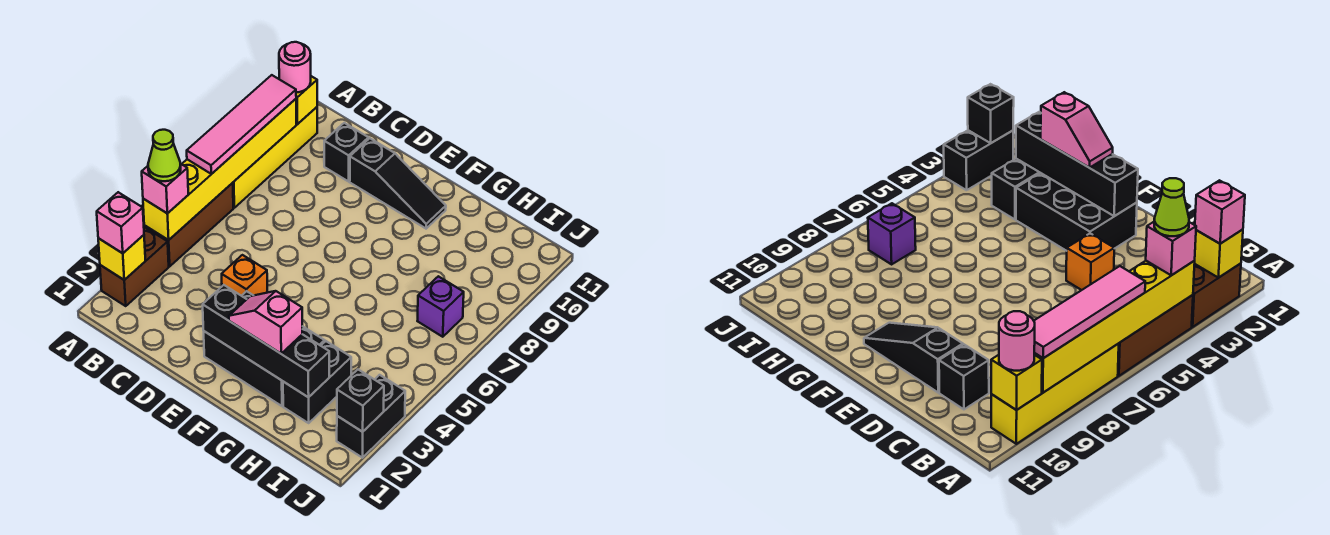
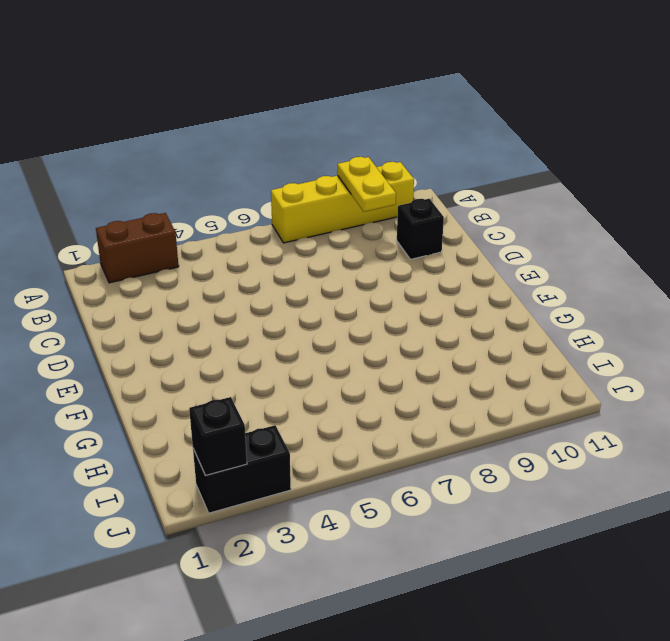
yellow 1x2 plate [337,157,396,212] -> yellow 1x6 brick [143,99,296,240]
none -> brown 1x3 brick [144,183,233,266]
none -> orange 1x1 brick [222,255,268,296]
none -> black 1x3 slope [350,138,446,229]

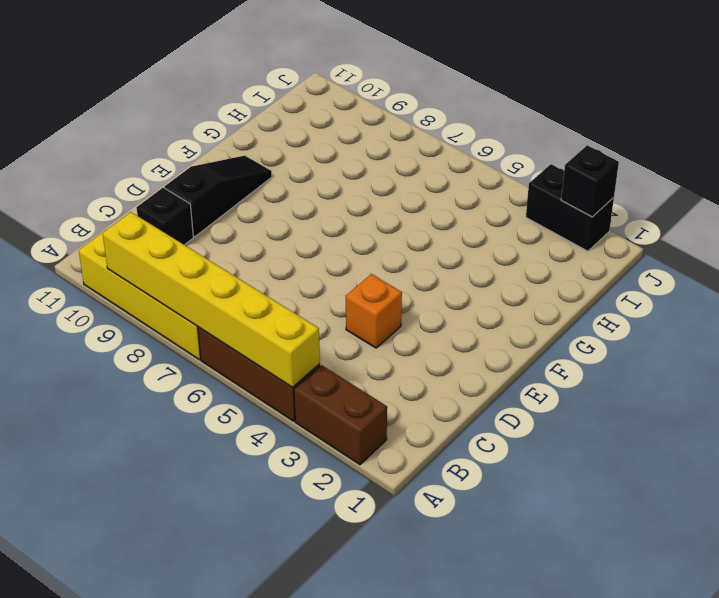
none -> black 2x3 brick [204,291,325,406]
none -> black 1x2 brick [283,341,351,423]
none -> purple 1x1 brick [418,276,464,337]

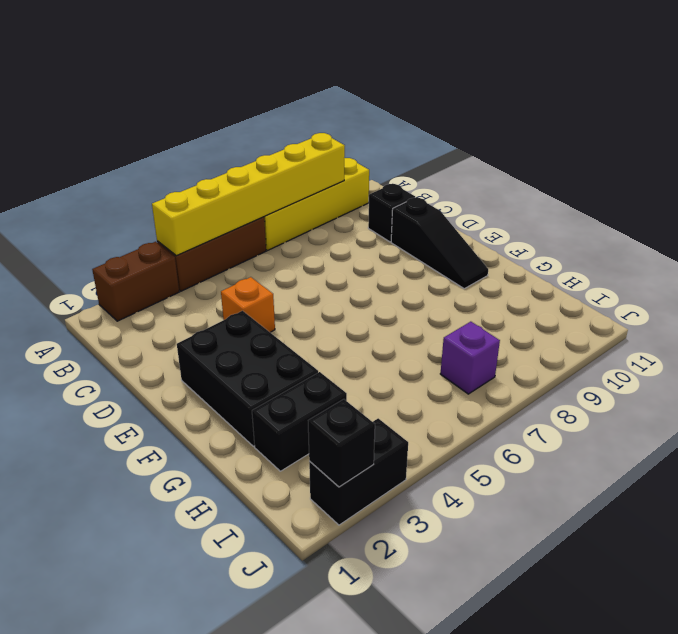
none -> yellow 1x1 brick [98,235,145,280]
none -> yellow 1x1 brick [278,76,317,124]
none -> black 1x4 brick [203,285,329,397]

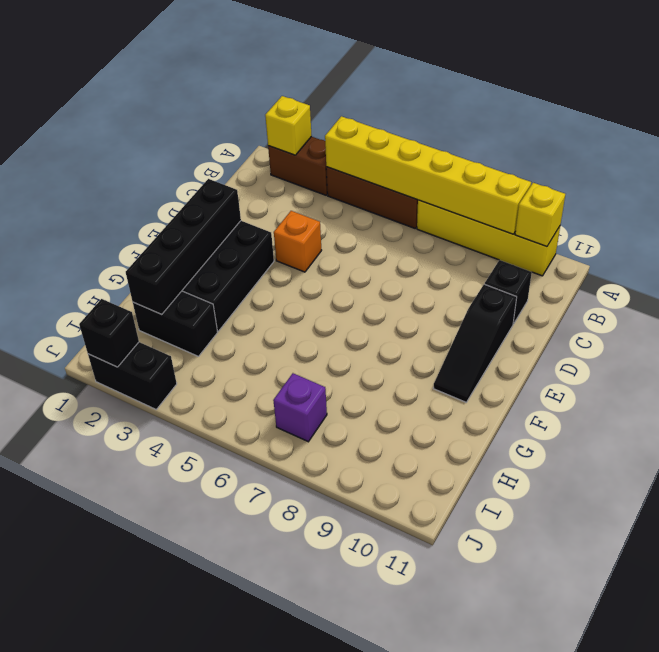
none -> pink 1x1 brick [97,192,144,253]
none -> pink 1x1 brick [142,164,188,213]
none -> pink 1x4 tile [187,75,296,174]

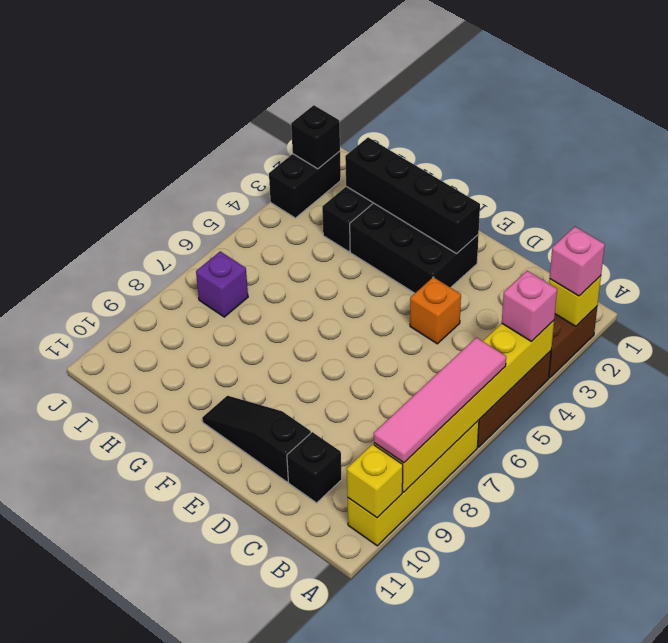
none -> pink 1x1 round brick [279,42,311,92]
none -> pink 1x2 slope [229,291,302,353]
none -> lime 1x1 cone [148,130,181,181]

